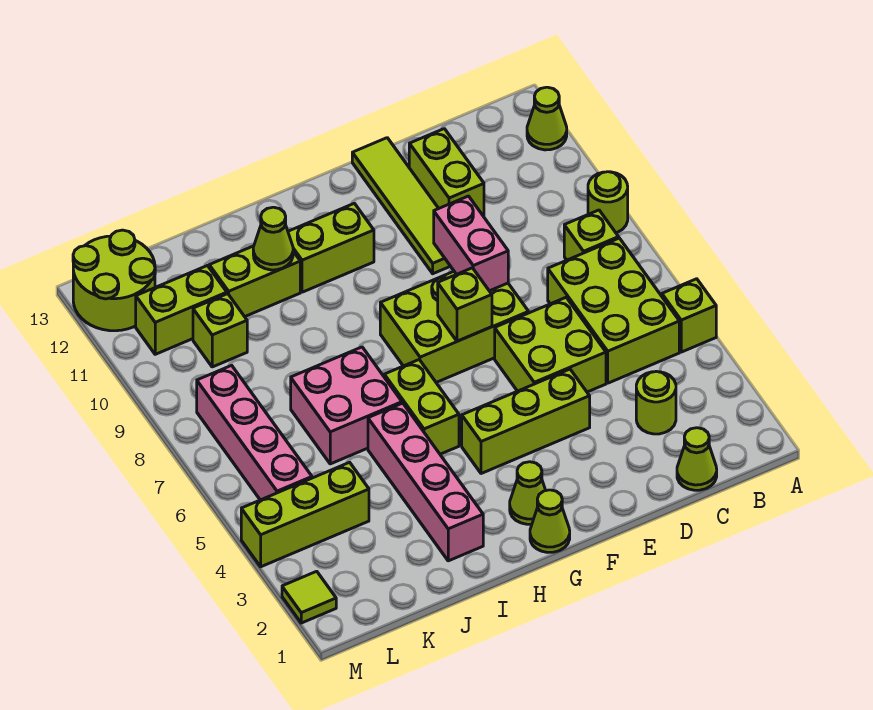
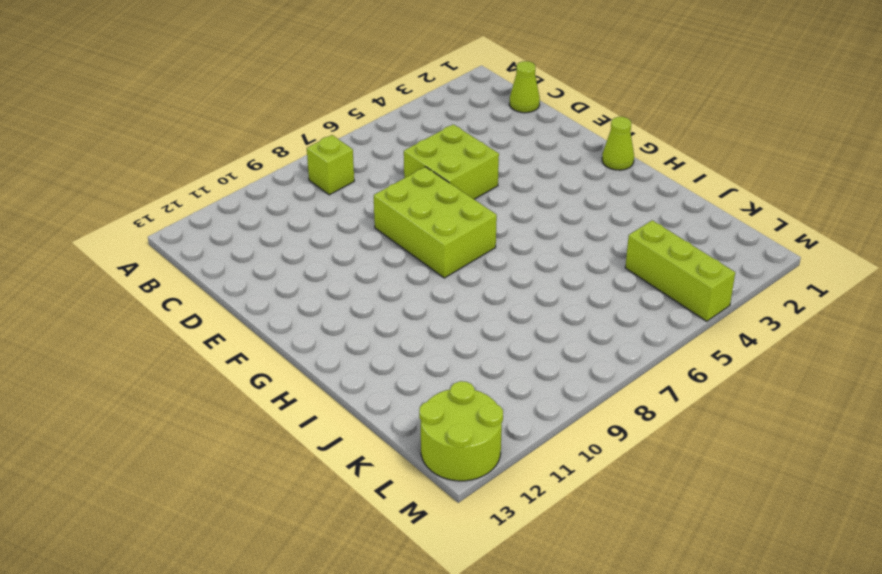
none -> lime 1x1 brick [662,279,716,352]
none -> lime 1x1 round brick [588,172,628,233]
none -> lime 1x1 cone [527,87,567,150]

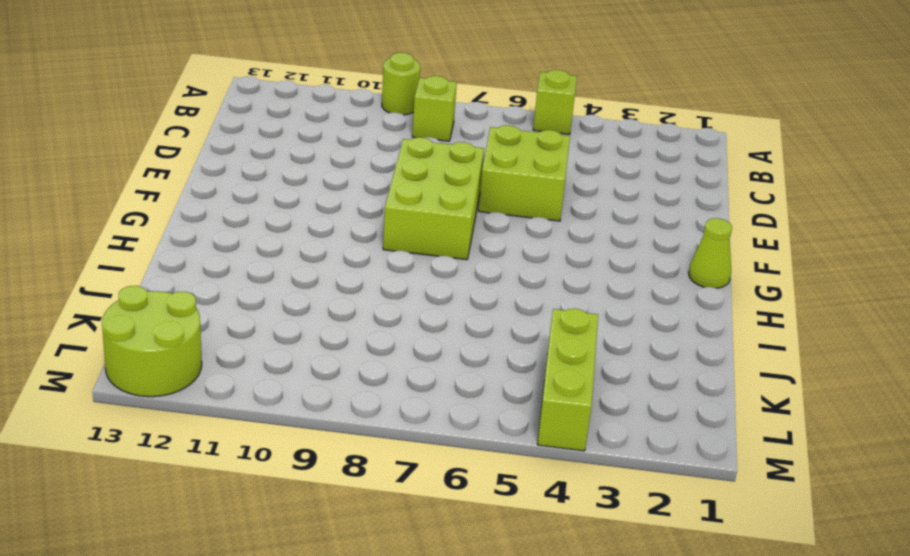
none -> lime 1x1 cone [527,87,567,150]
none -> lime 2x3 brick [548,238,679,383]
none -> lime 1x1 cone [677,428,717,490]

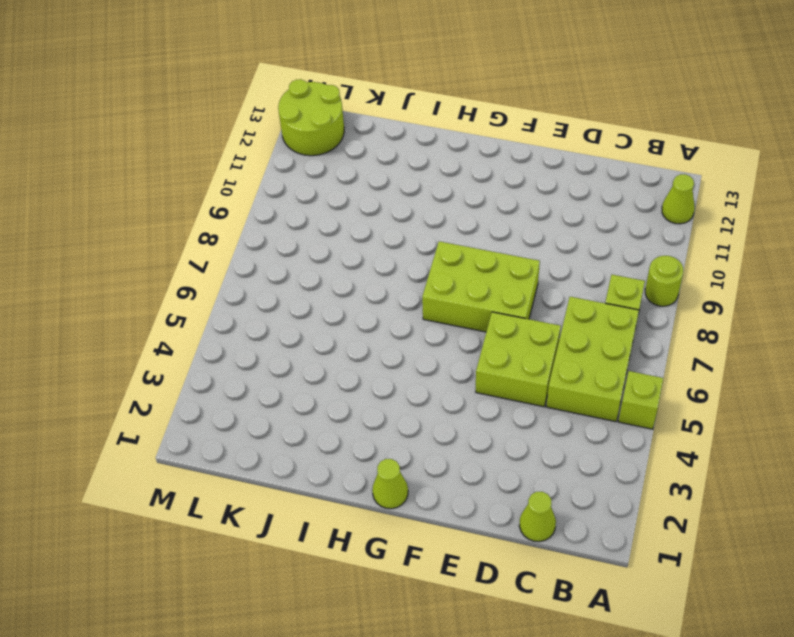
none -> lime 1x1 round brick [636,371,676,434]
none -> lime 1x2 brick [409,129,484,216]
none -> lime 1x3 brick [462,369,590,474]

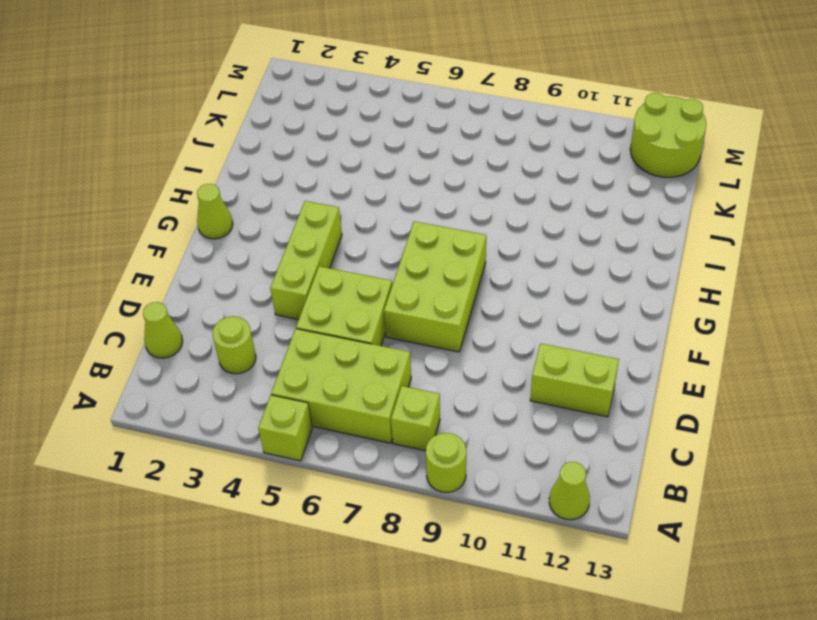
none -> lime 1x4 tile [352,138,450,274]
none -> lime 1x1 cone [510,462,546,524]
none -> lime 1x2 brick [288,203,374,292]

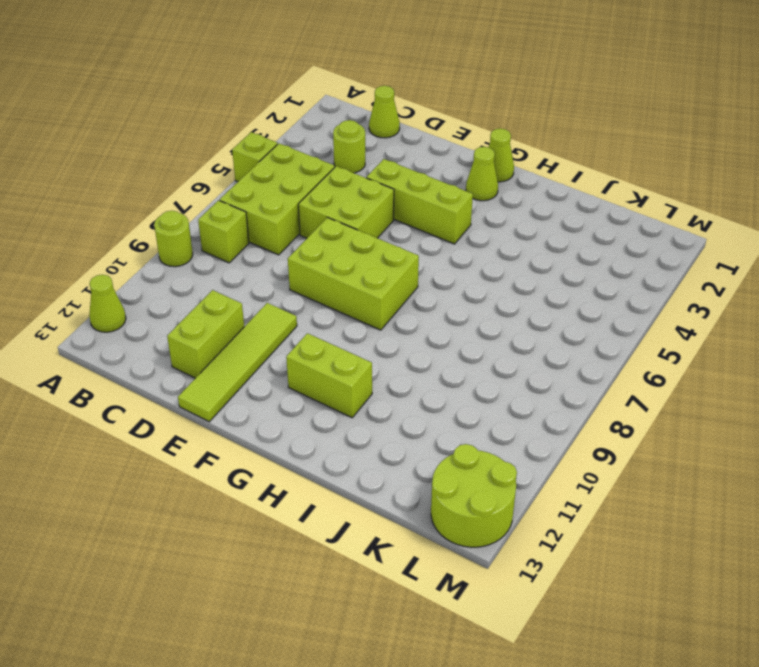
none -> lime 1x2 brick [384,360,459,454]
none -> pink 1x4 brick [368,403,483,561]
none -> pink 2x2 brick [291,347,402,464]

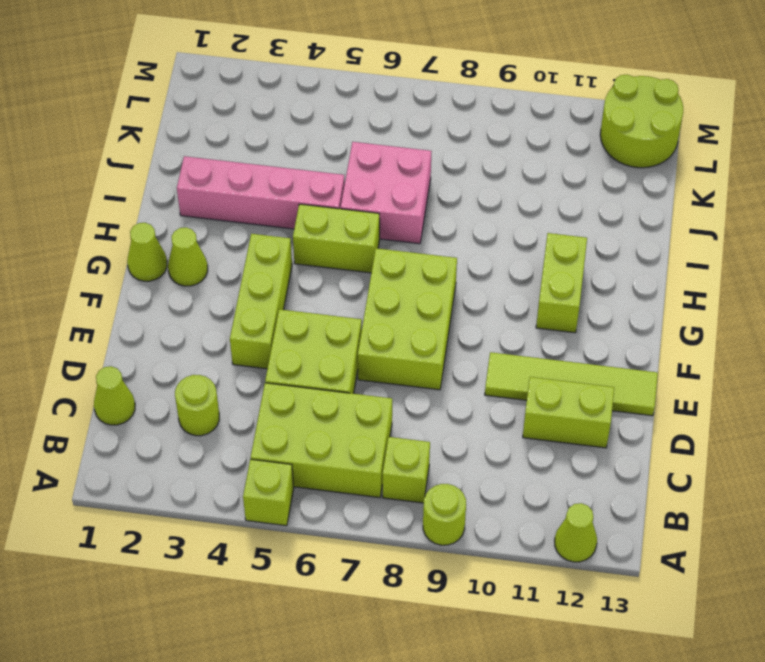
none -> lime 1x2 brick [209,246,300,317]
none -> lime 1x3 brick [241,462,369,567]
none -> lime 1x1 brick [193,294,247,367]

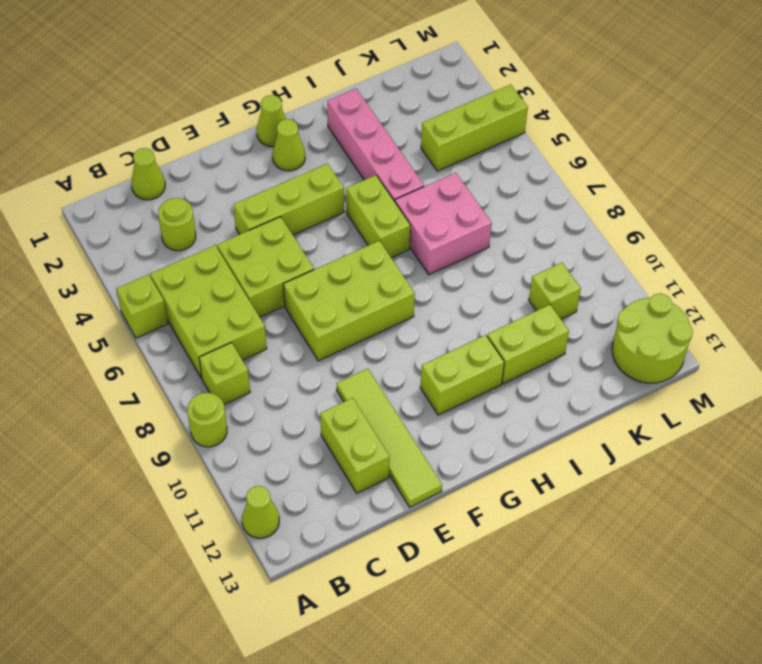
none -> lime 1x2 brick [136,266,227,354]
none -> pink 1x4 brick [197,365,312,500]
none -> lime 1x1 tile [282,571,336,623]

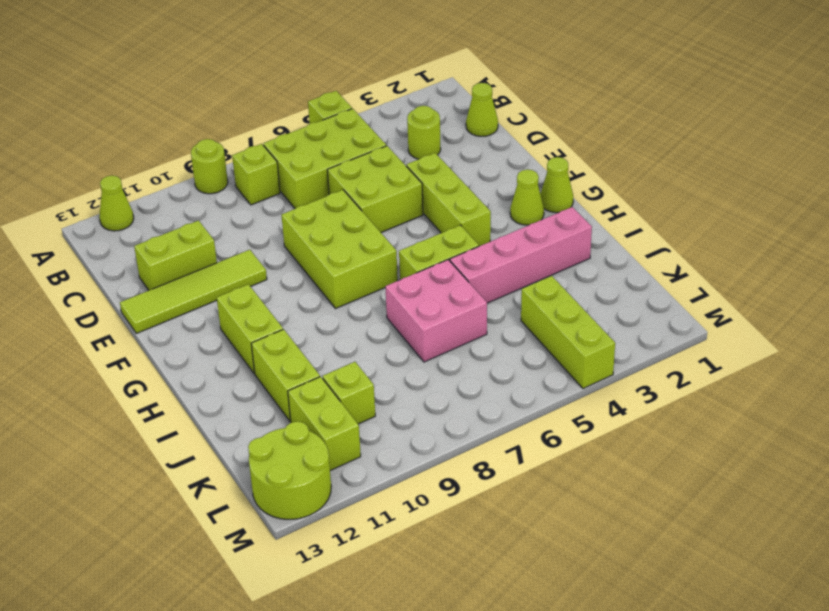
none -> pink 1x4 brick [197,365,312,500]
none -> lime 1x1 tile [282,571,336,623]
none -> pink 1x2 brick [434,196,508,291]

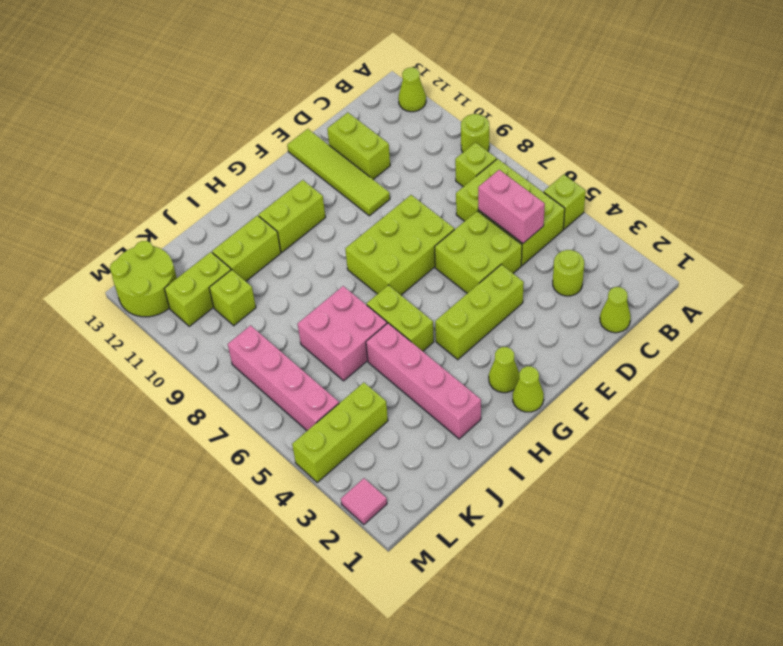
pink 1x2 brick [478,170,545,243] -> pink 1x2 brick moved to [434,196,508,291]
pink 1x1 tile [341,478,387,524] -> lime 1x1 tile [282,571,336,623]
none -> lime 1x1 brick [438,268,492,341]
none -> lime 1x1 cone [253,207,293,270]

